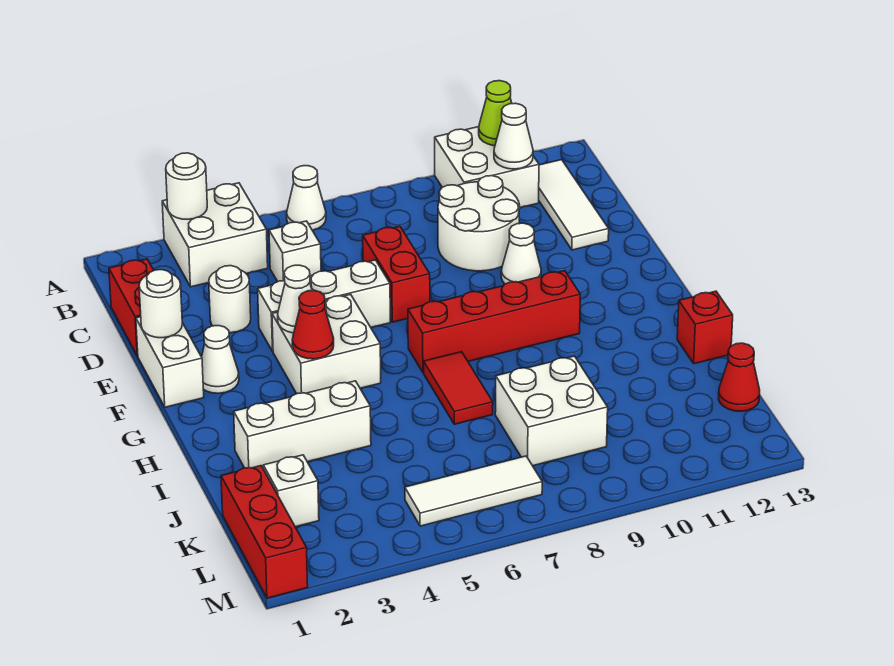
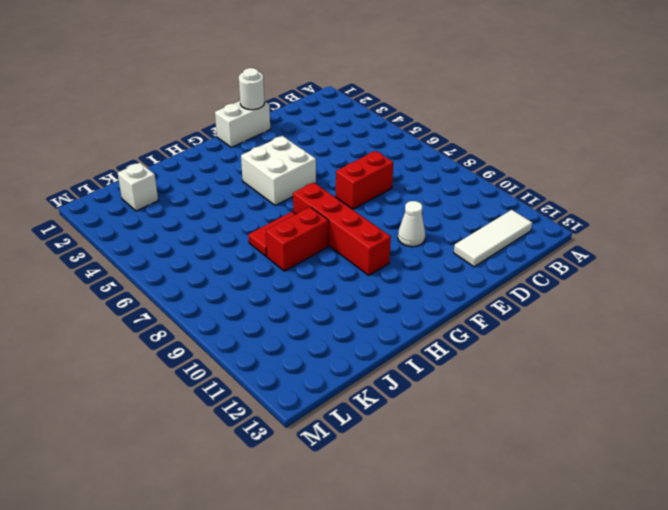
red 1x2 brick [266,207,329,271] -> red 1x2 brick moved to [109,259,154,356]
none -> white 2x2 brick [162,183,268,287]
none -> white 1x1 cone [287,166,326,230]
none -> white 2x2 brick [435,127,539,208]

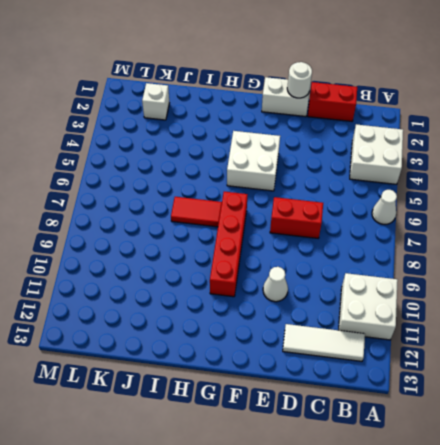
none -> white 1x1 brick [269,221,321,282]
none -> white 2x2 round brick [438,176,520,271]
none -> white 1x1 round brick [209,266,251,333]

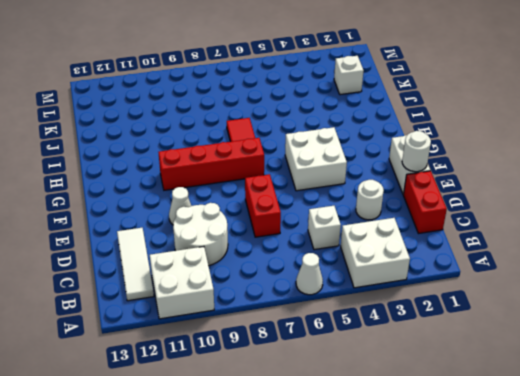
none -> white 1x3 brick [258,260,390,351]
none -> white 1x1 cone [202,326,239,393]
none -> white 1x3 brick [234,381,371,468]

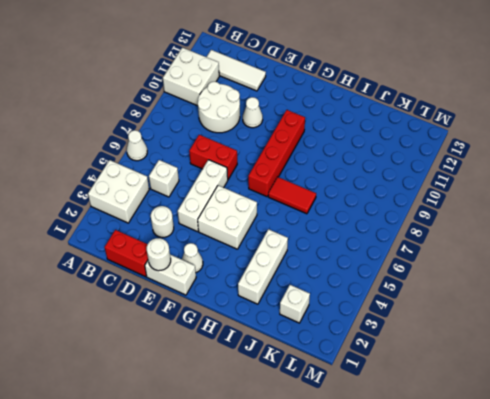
none -> red 1x1 brick [677,291,733,364]
none -> white 2x2 brick [495,356,608,466]
none -> red 1x3 brick [221,466,308,598]

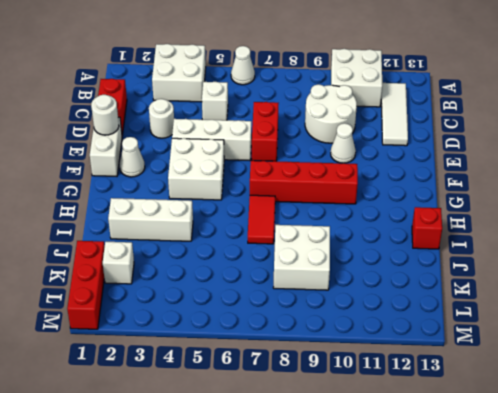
none -> red 1x1 cone [718,343,760,411]
none -> white 1x3 tile [405,456,542,526]
none -> white 1x1 round brick [166,153,207,219]

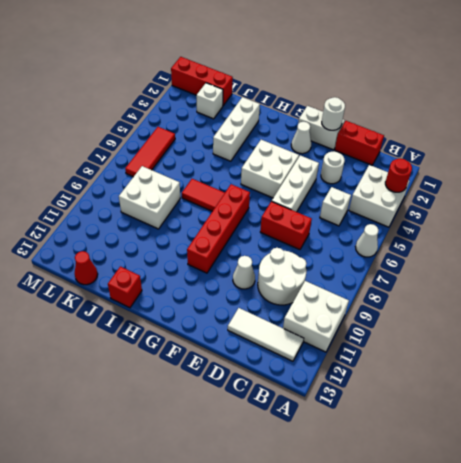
red 1x1 round brick [385,159,412,192] -> white 1x1 round brick [166,153,207,219]
red 1x3 tile [125,127,175,177] -> white 1x3 tile [405,456,542,526]
none -> lime 1x1 cone [479,81,512,146]
none -> white 1x1 cone [494,103,533,169]
none -> white 1x1 cone [278,265,312,333]

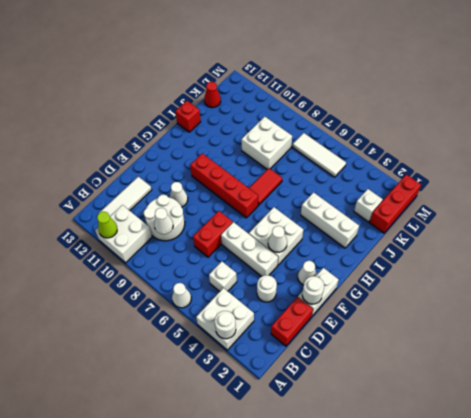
white 1x1 cone [154,208,173,234] -> white 1x1 cone moved to [494,103,533,169]
none -> red 1x1 cone [292,290,334,359]

